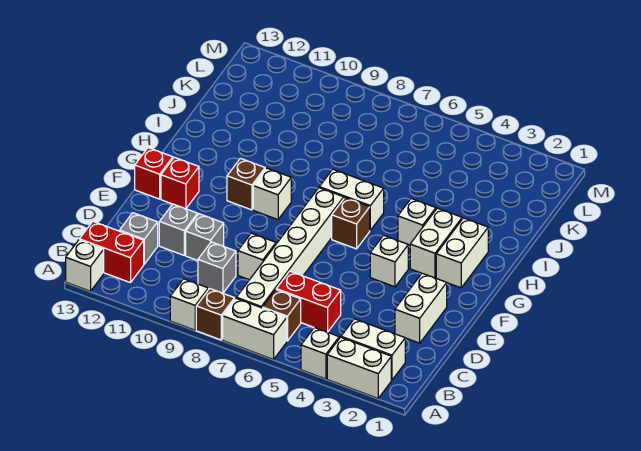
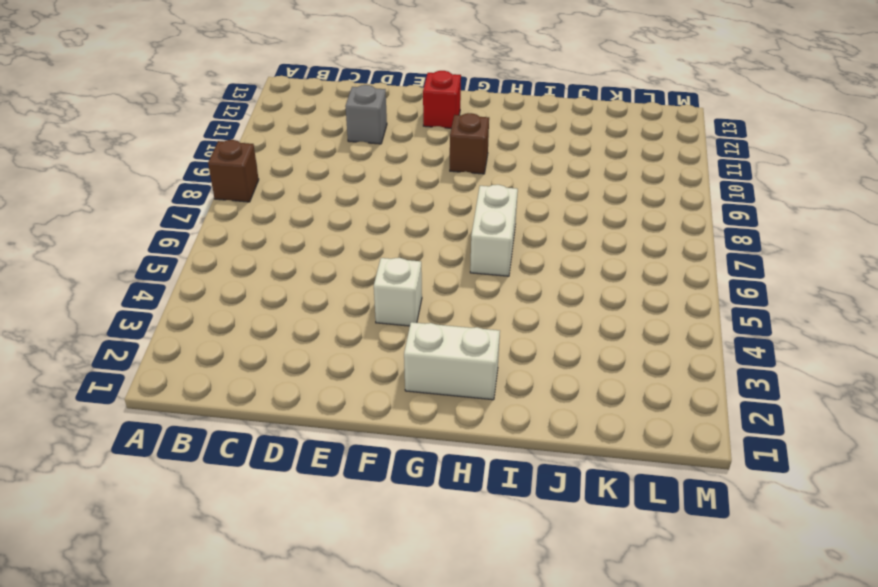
none -> white 1x2 brick [327,337,391,398]
none -> white 1x1 brick [301,328,339,379]
none -> white 1x2 brick [223,298,287,359]

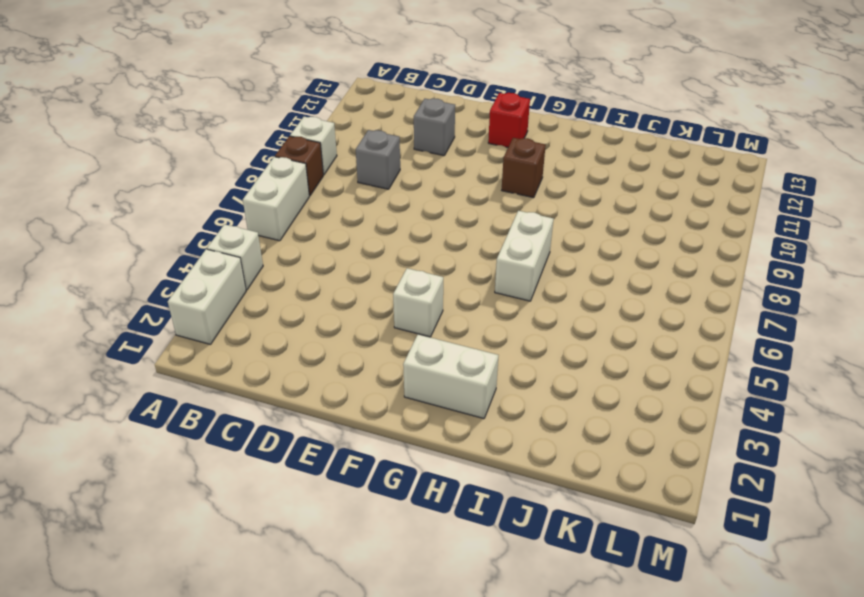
none -> white 1x1 brick [66,240,104,291]
none -> white 1x2 brick [341,319,405,380]
none -> brown 1x1 brick [263,290,301,341]

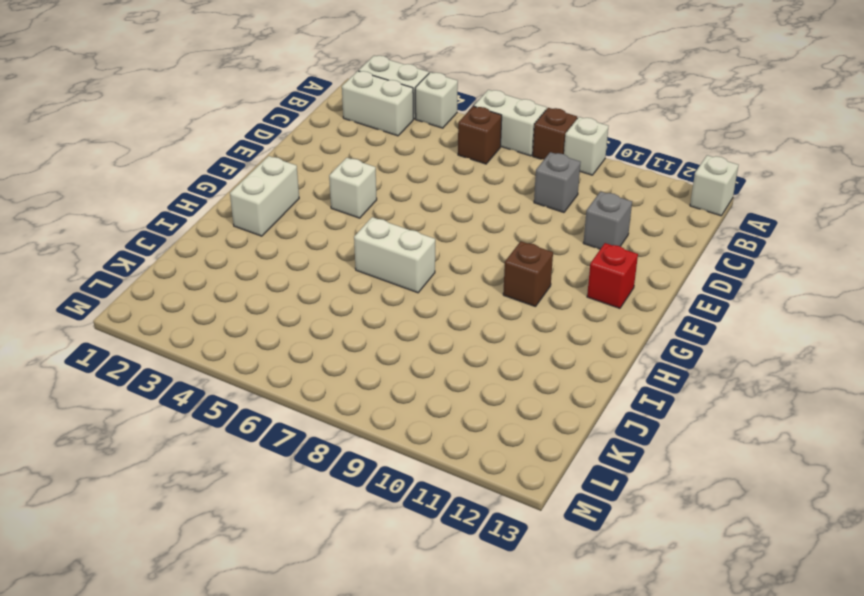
none -> white 1x6 brick [236,188,344,308]
none -> red 1x2 brick [80,222,144,283]
none -> red 1x2 brick [276,271,341,332]

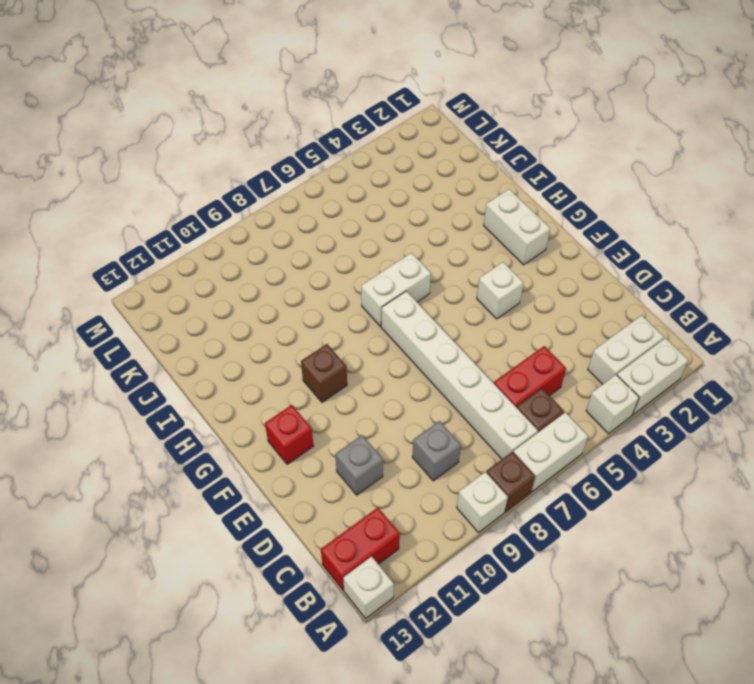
none -> grey 1x1 brick [119,213,158,264]
none -> white 1x2 brick [395,273,447,343]
none -> white 1x1 brick [238,233,276,280]

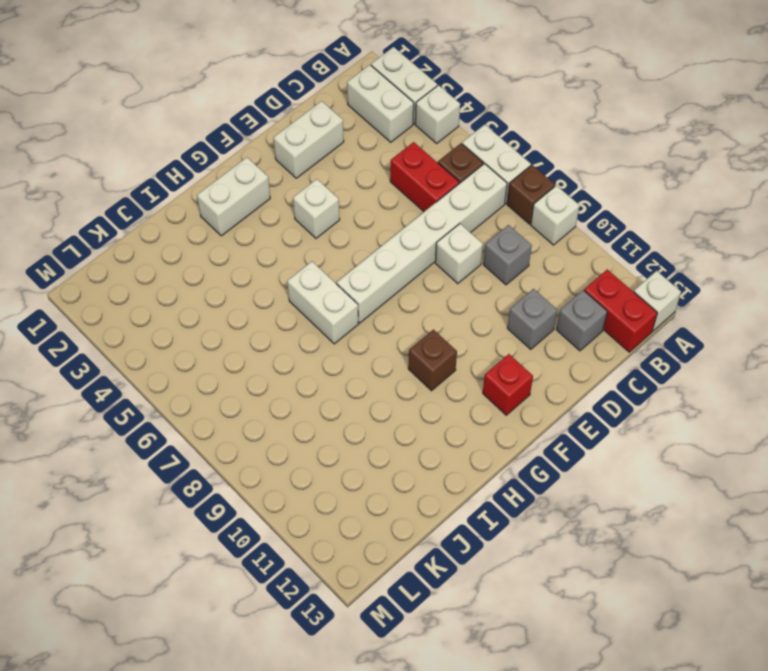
none -> grey 1x1 brick [186,214,224,261]
none -> red 1x1 brick [135,148,173,199]
none -> white 1x2 brick [410,208,462,278]

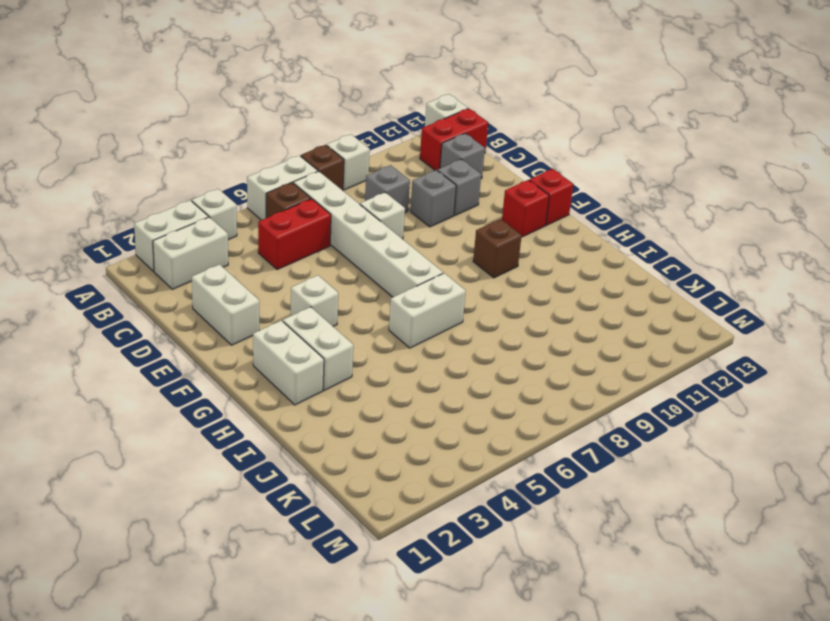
none -> brown 1x1 brick [332,198,370,249]
none -> white 1x1 brick [253,168,291,220]
none -> white 1x1 brick [398,199,436,245]

